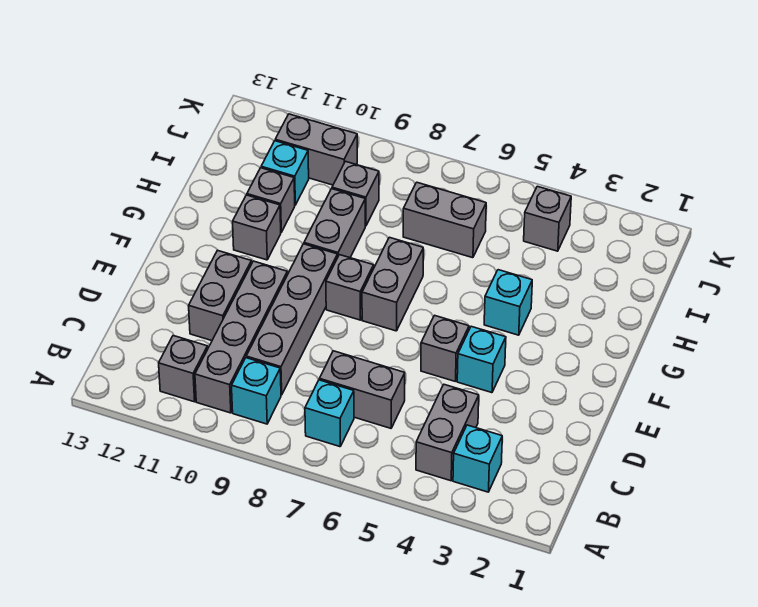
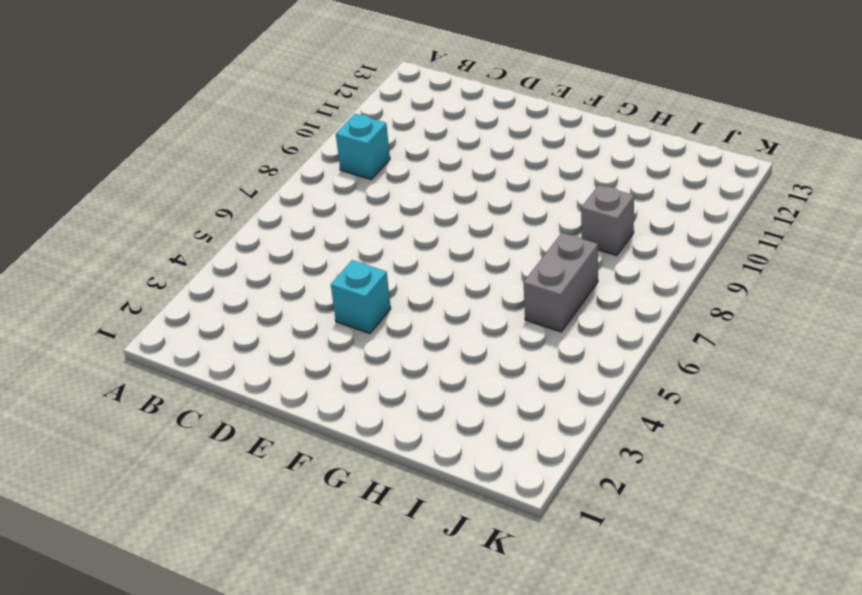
none -> cyan 1x1 brick [453,425,502,492]
none -> grey 1x2 brick [416,385,479,481]
none -> cyan 1x1 brick [305,380,354,447]

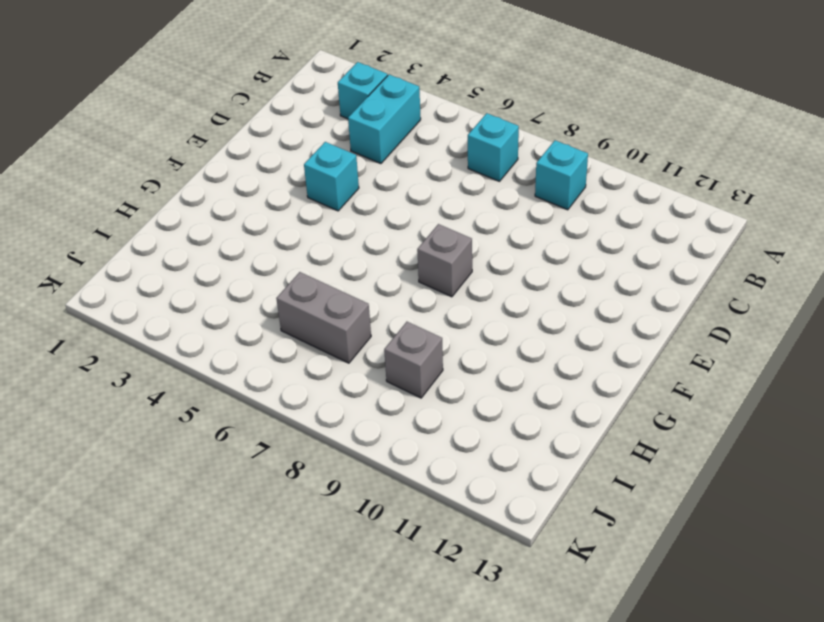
cyan 1x2 brick [348,75,421,164] -> grey 1x2 brick [416,385,479,481]
none -> grey 1x4 brick [195,261,287,413]
none -> grey 1x1 brick [159,336,208,402]
none -> grey 1x2 brick [319,351,405,428]

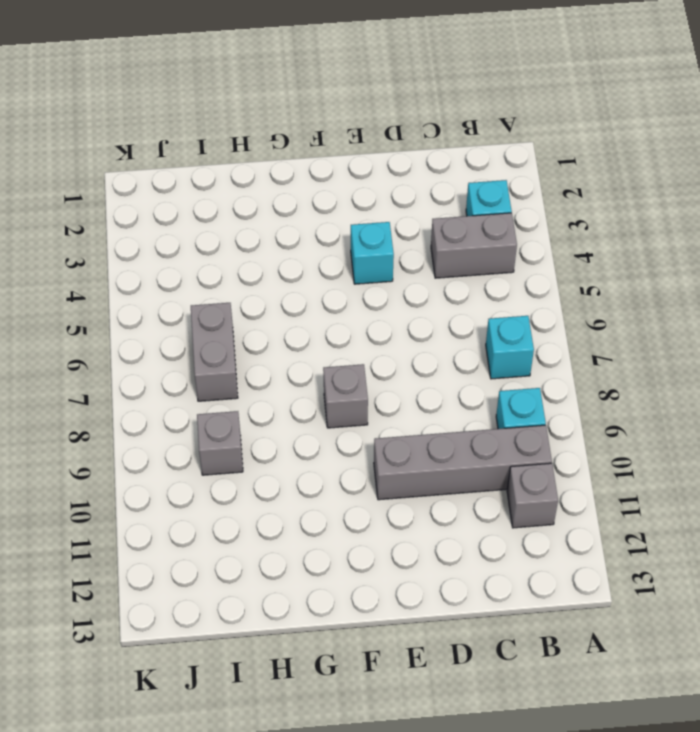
none -> grey 1x2 brick [319,351,405,428]
none -> grey 1x4 brick [246,244,338,395]
none -> grey 1x2 brick [189,250,252,341]

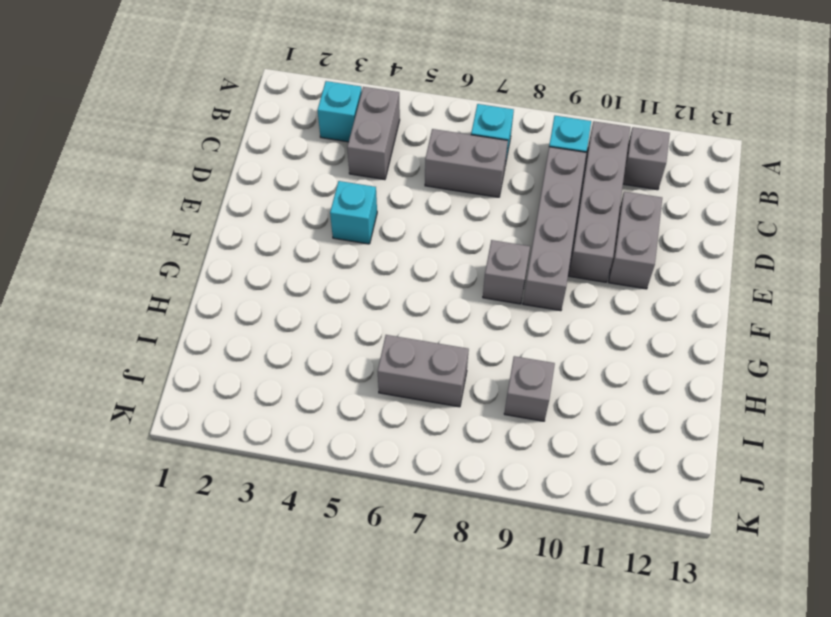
none -> grey 1x1 brick [421,315,469,381]
none -> grey 1x2 brick [362,237,423,331]
none -> cyan 1x1 brick [484,270,532,335]

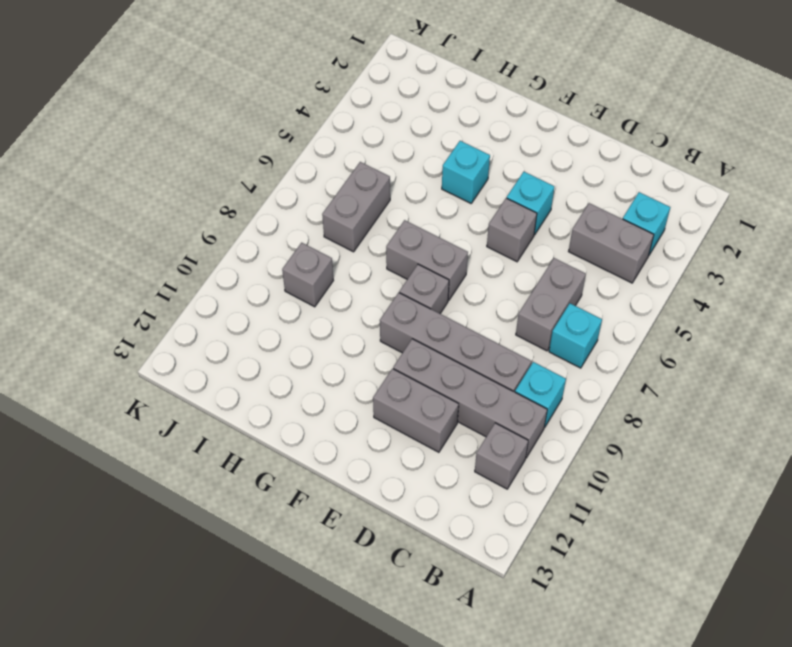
none -> grey 1x2 brick [304,189,365,258]
none -> grey 1x1 brick [233,195,281,260]
none -> grey 1x1 brick [247,168,295,232]

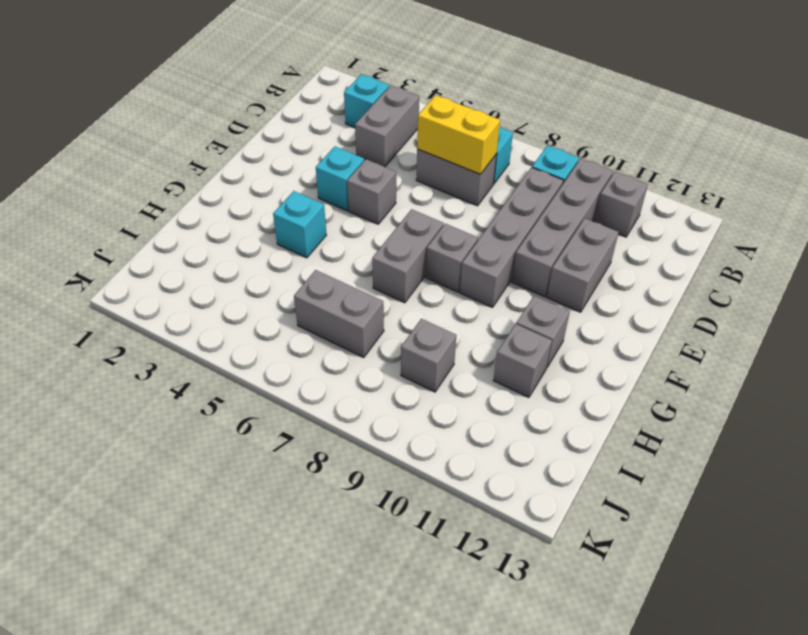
yellow 1x2 brick [417,95,500,174] -> none
none -> grey 1x2 brick [304,189,365,258]
none -> cyan 1x1 brick [261,141,309,205]
none -> grey 1x1 brick [524,186,571,251]

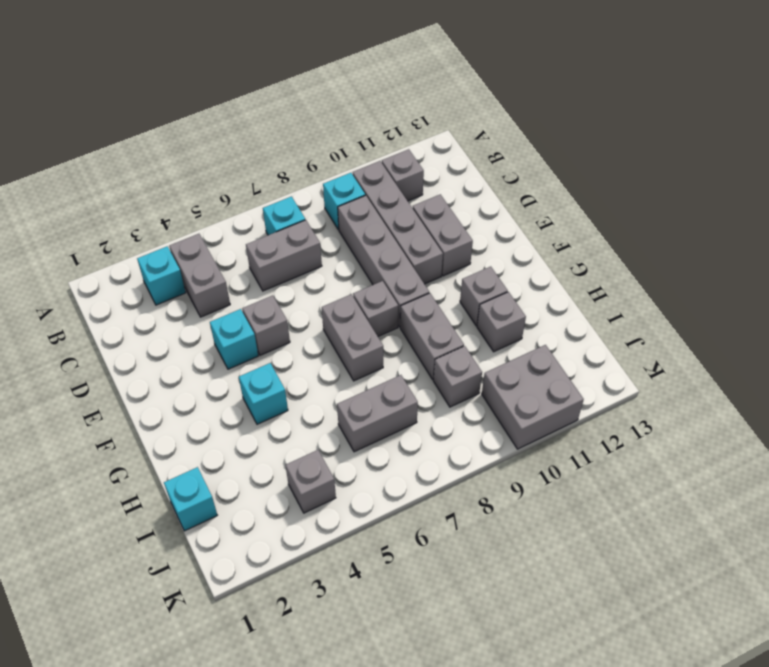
cyan 1x1 brick [164,467,217,531] -> cyan 1x1 brick moved to [261,141,309,205]
grey 2x2 brick [482,345,584,449] -> grey 1x2 brick [275,114,357,185]

